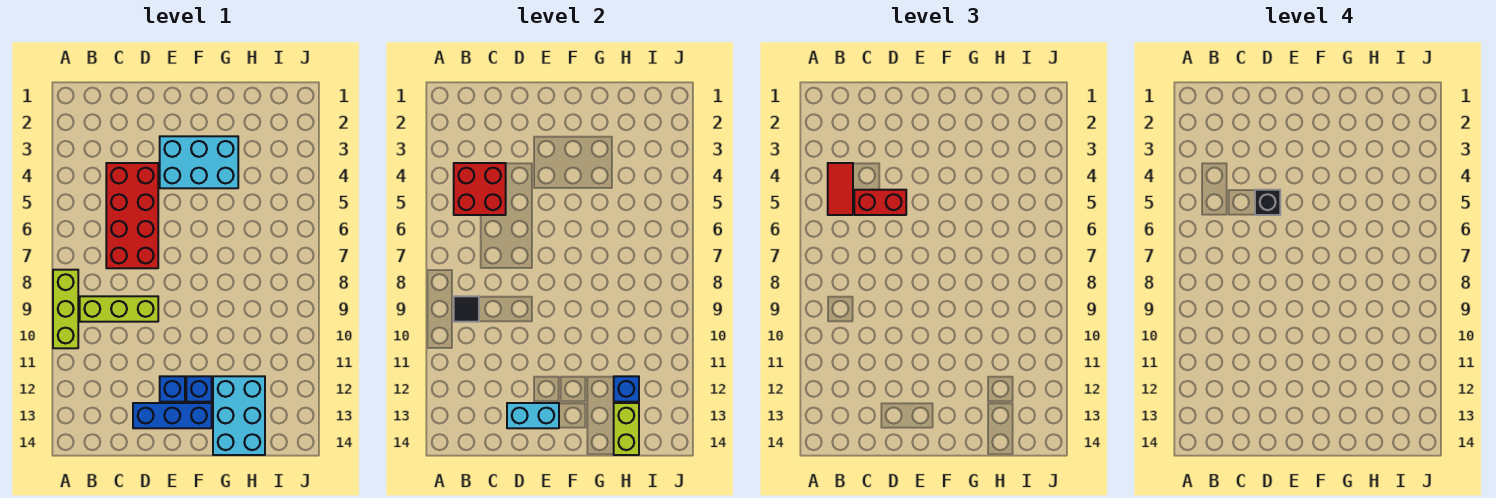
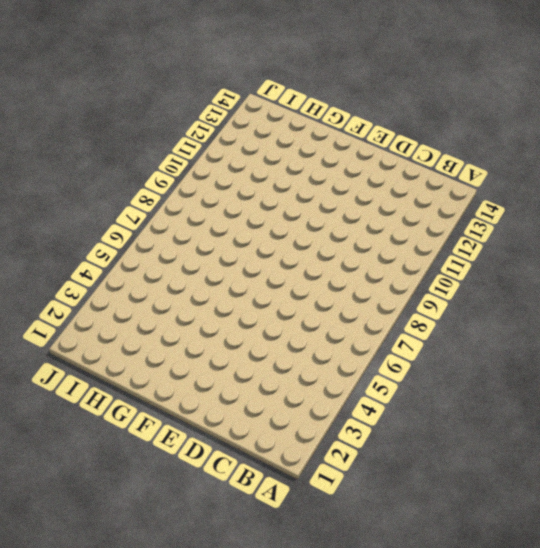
none -> lime 1x3 brick [53,270,78,348]
none -> lime 1x3 brick [80,296,158,322]
none -> red 2x4 brick [106,163,158,268]

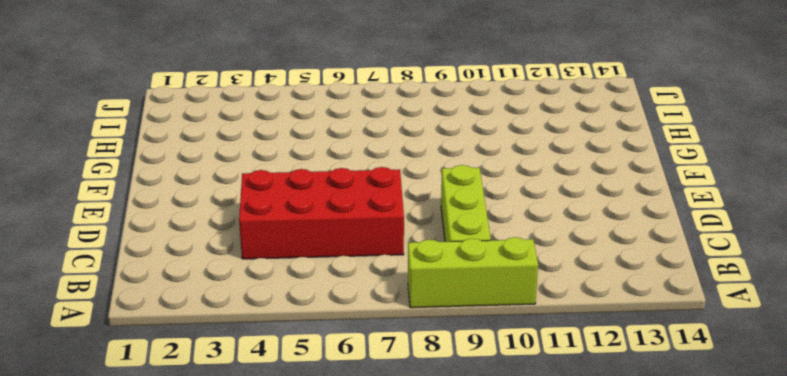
none -> blue 1x3 brick [133,403,212,428]
none -> cyan 2x3 brick [160,136,238,188]
none -> blue 1x1 brick [160,376,185,402]

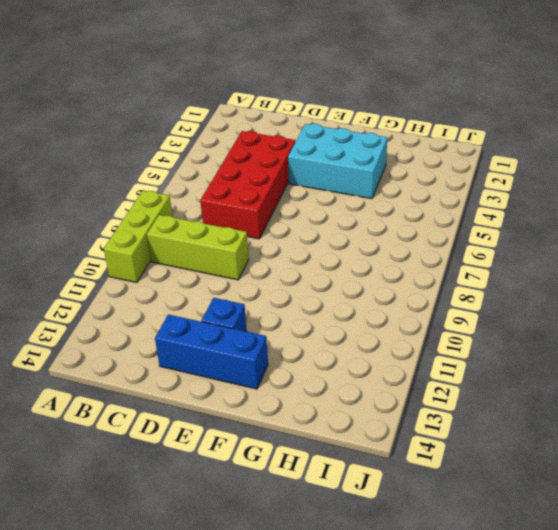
none -> blue 1x1 brick [186,376,212,402]
none -> cyan 2x3 brick [213,376,265,455]
none -> red 2x2 brick [454,163,506,215]

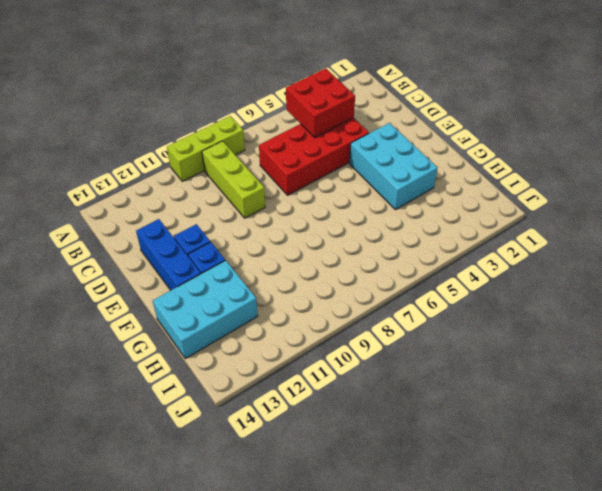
none -> black 1x1 tile [454,296,479,322]
none -> cyan 1x2 brick [507,403,559,428]
none -> blue 1x1 brick [614,376,639,402]

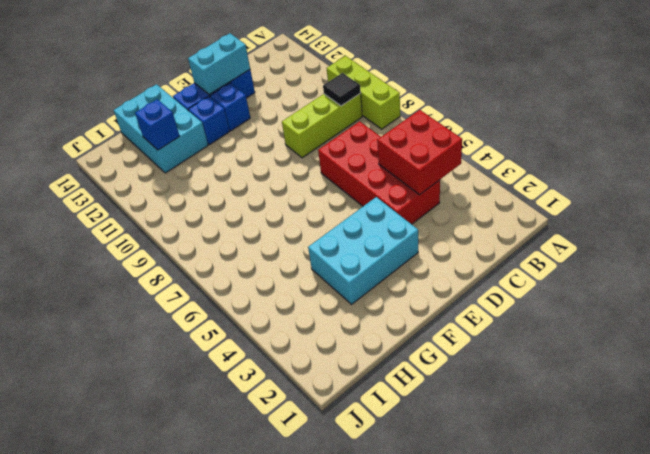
none -> lime 1x2 brick [614,403,639,455]
none -> red 1x2 tile [828,163,853,215]
none -> red 1x2 brick [854,190,906,215]

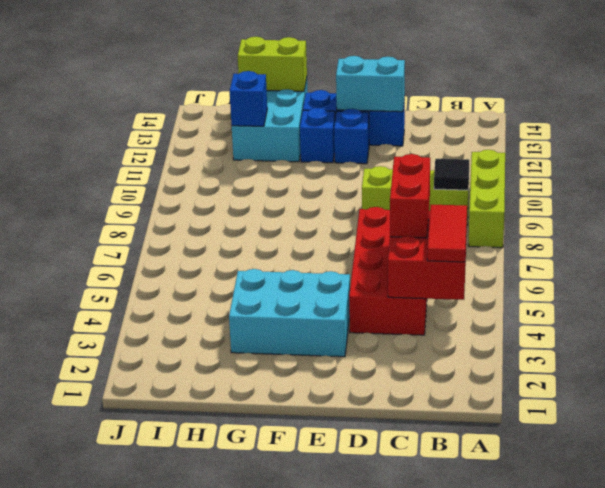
red 1x2 brick [390,154,430,238] -> red 1x2 brick turned to [854,190,906,215]
lime 1x2 brick [238,37,307,91] -> lime 1x2 brick turned to [614,403,639,455]
none -> black 1x1 brick [1255,190,1280,215]

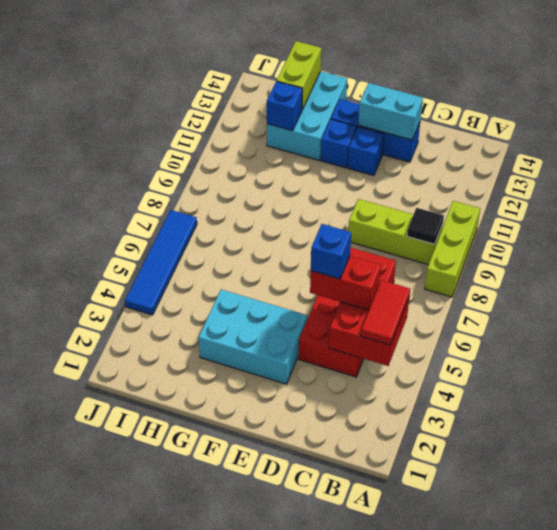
blue 1x1 brick [311,224,351,279] -> black 1x1 brick [1255,190,1280,215]
blue 1x4 tile [125,210,197,315] -> none

